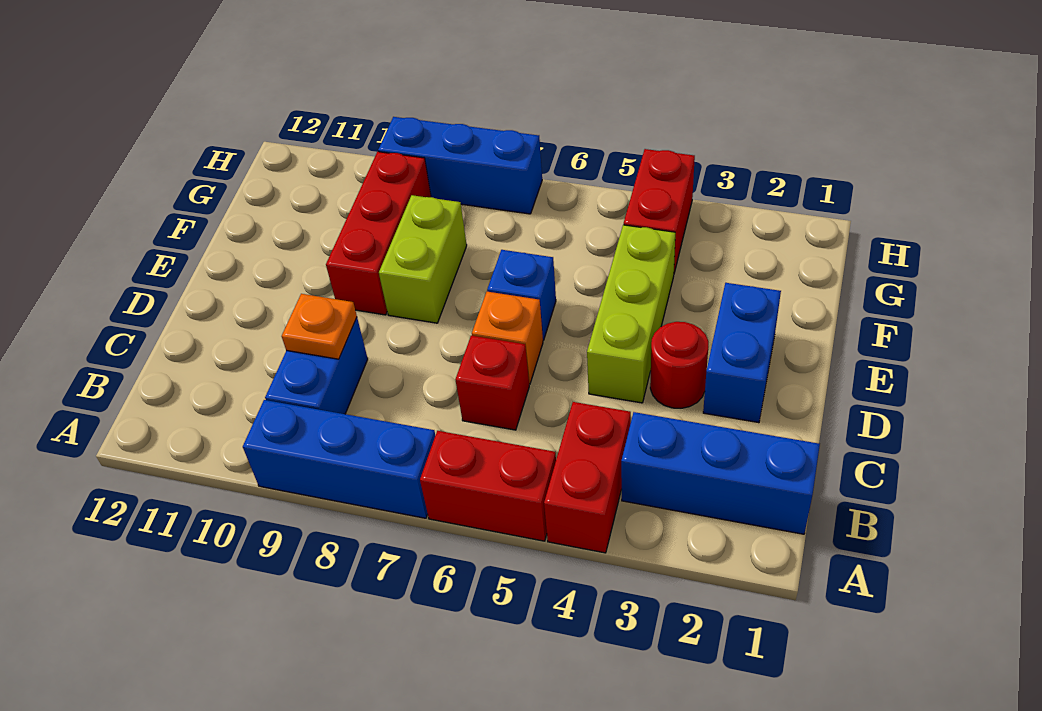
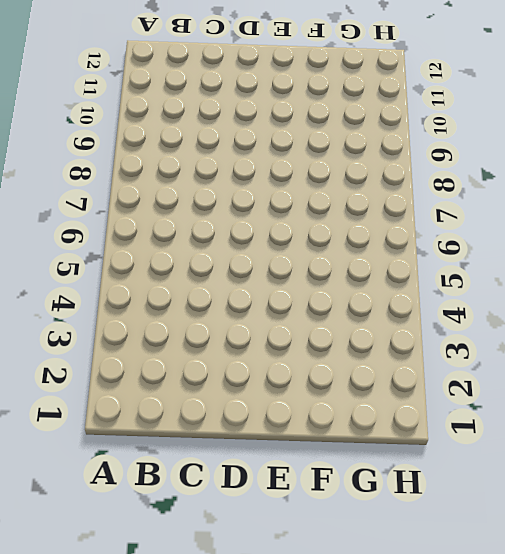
none -> red 1x2 brick [544,402,631,553]
none -> red 1x2 brick [420,431,556,541]
none -> blue 1x3 brick [243,400,435,518]

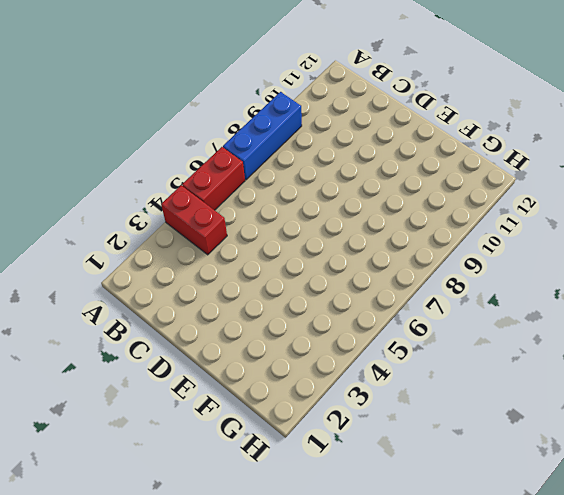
none -> blue 1x3 brick [621,412,820,534]
none -> blue 1x2 brick [265,318,368,414]
none -> red 1x1 brick [455,335,529,430]

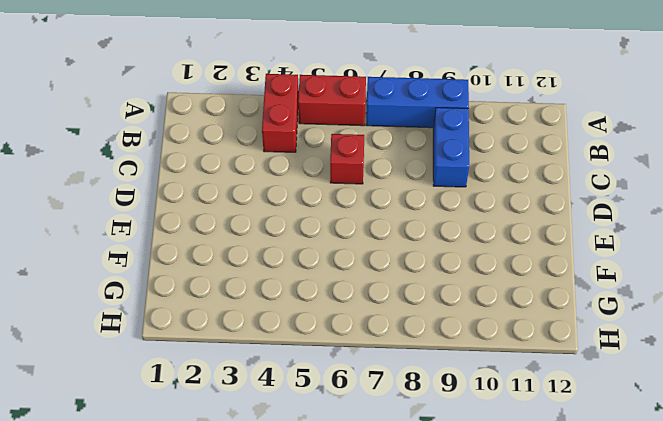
none -> blue 1x3 brick [621,412,820,534]
none -> blue 1x2 brick [703,283,781,423]
none -> red 1x1 round brick [650,322,708,408]

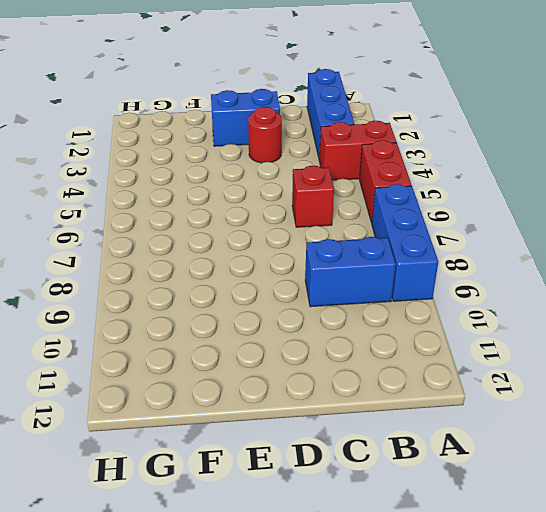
none -> lime 1x3 brick [587,225,675,403]
none -> orange 1x1 brick [472,292,543,384]
none -> blue 1x1 brick [487,250,556,340]

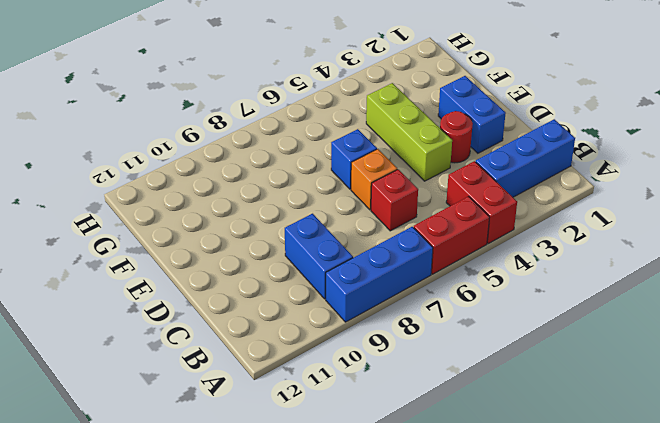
none -> lime 1x2 brick [379,195,467,323]
none -> red 1x3 brick [326,152,431,315]
none -> red 1x2 brick [624,149,695,273]

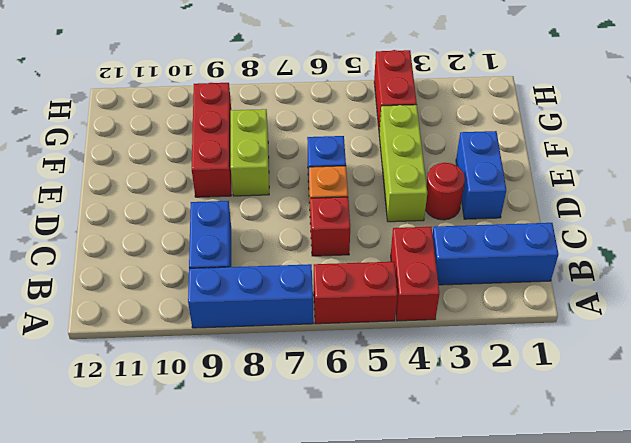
none -> blue 1x3 brick [378,117,542,214]
none -> orange 1x1 plate [282,294,357,359]

